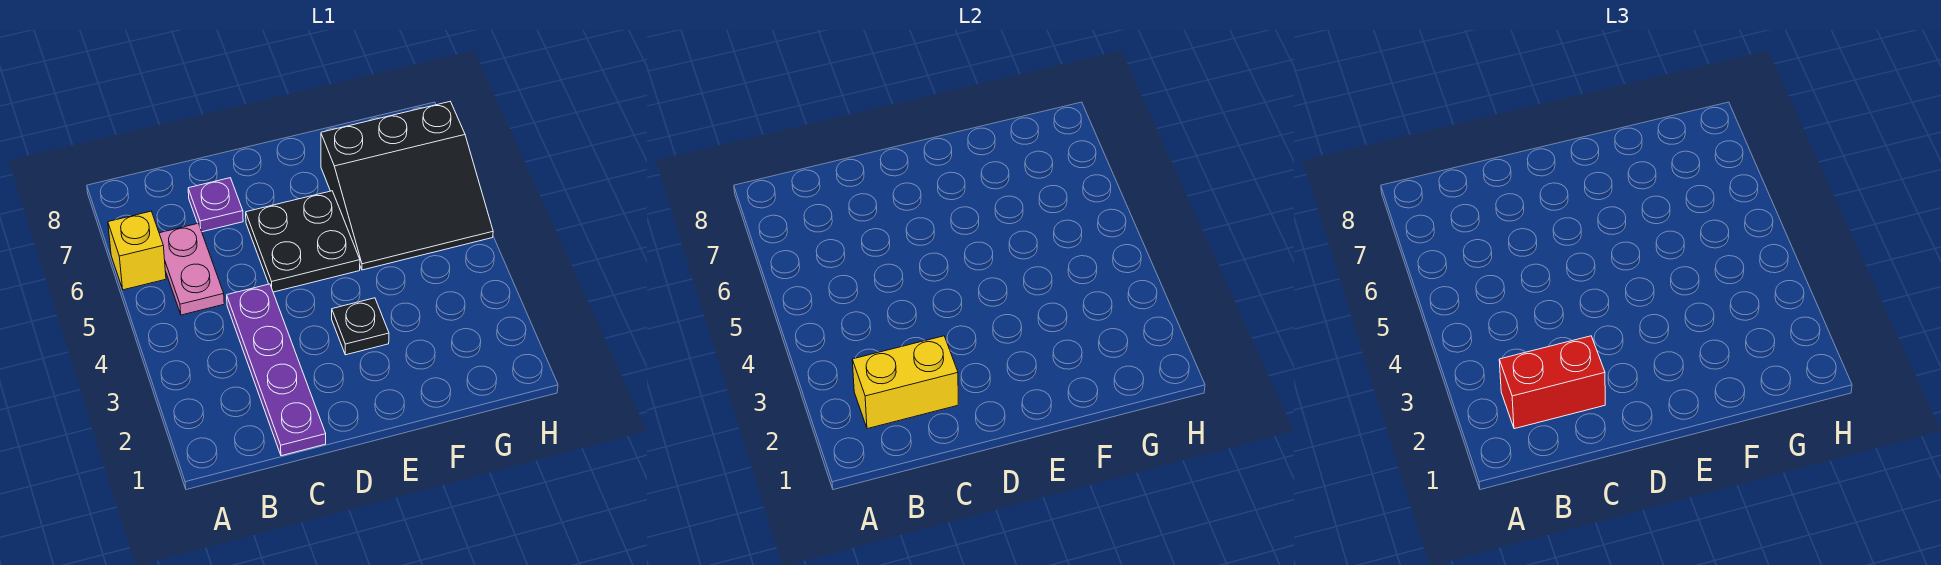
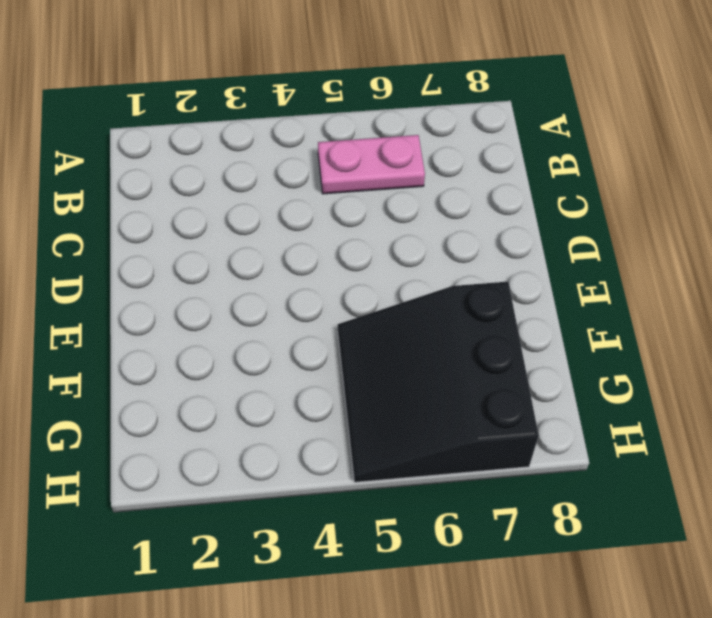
none -> yellow 1x1 brick [108,211,166,290]
none -> purple 1x4 plate [227,284,326,456]

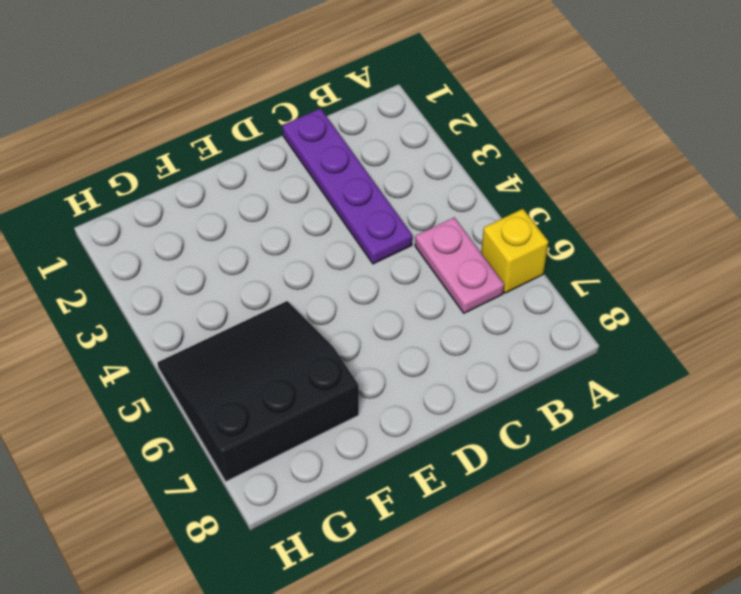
none -> purple 1x1 plate [188,178,243,232]
none -> black 2x2 plate [246,191,360,292]

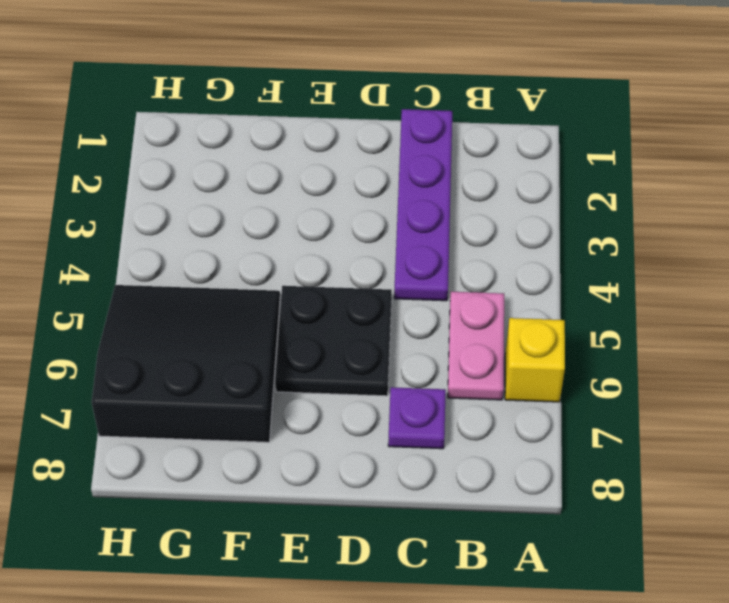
none -> black 1x1 plate [332,298,389,355]
none -> yellow 1x2 brick [852,336,958,429]

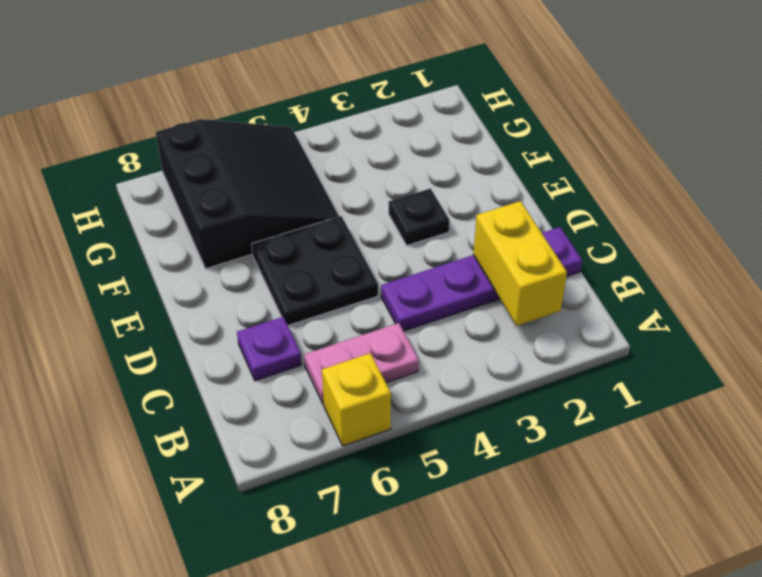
none -> red 1x2 brick [1499,336,1605,429]

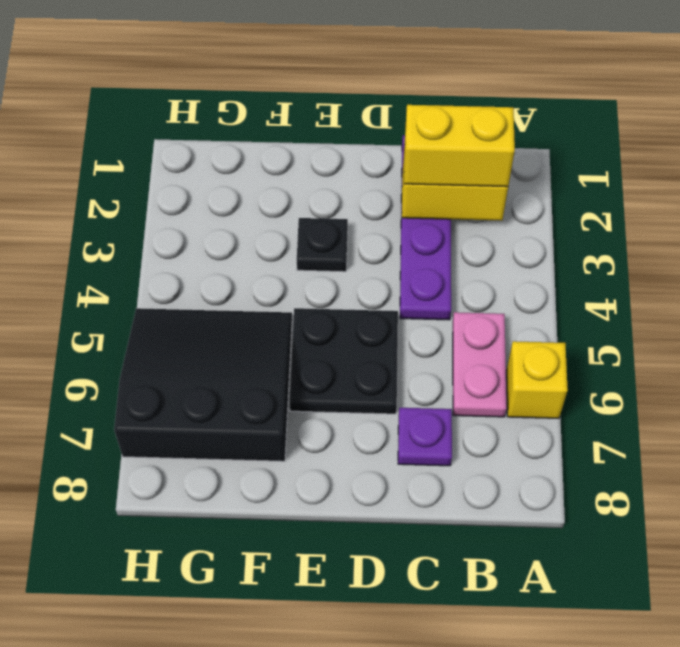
yellow 1x2 brick [404,105,515,187] -> red 1x2 brick [1499,336,1605,429]

